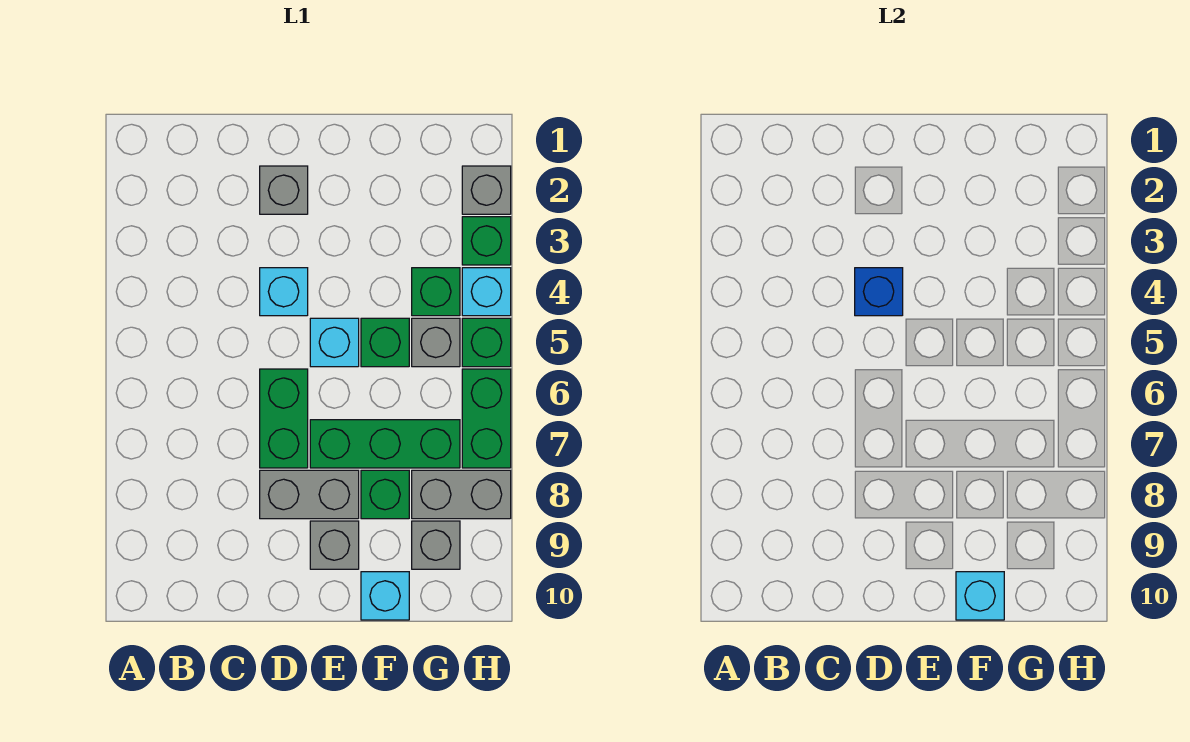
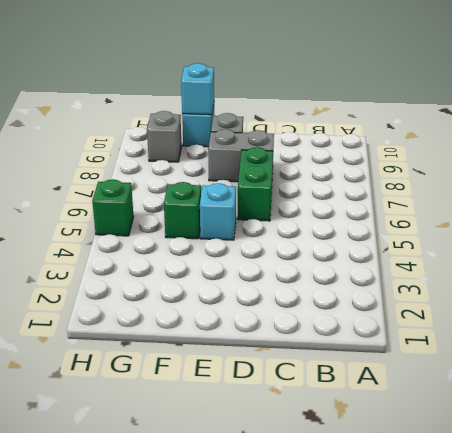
none -> grey 1x1 brick [260,166,308,214]
none -> cyan 1x1 brick [260,268,308,316]
none -> green 1x3 brick [310,420,460,468]

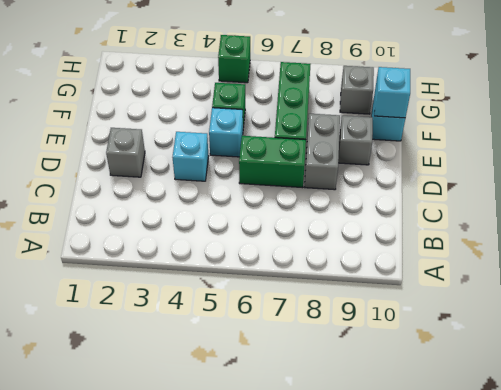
none -> green 1x1 brick [361,470,409,519]
none -> green 1x1 brick [412,268,460,316]
none -> grey 1x1 brick [412,318,460,367]

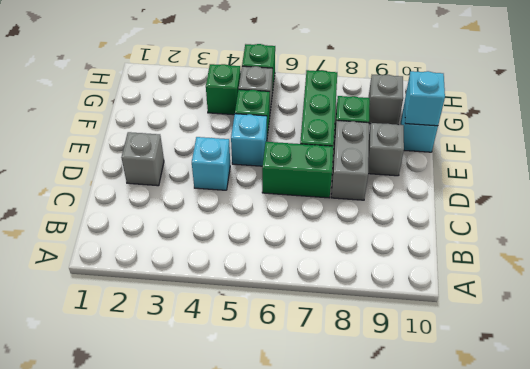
none -> grey 1x2 brick [412,470,511,519]
none -> grey 1x1 brick [462,166,511,214]
none -> green 1x1 brick [462,217,511,265]

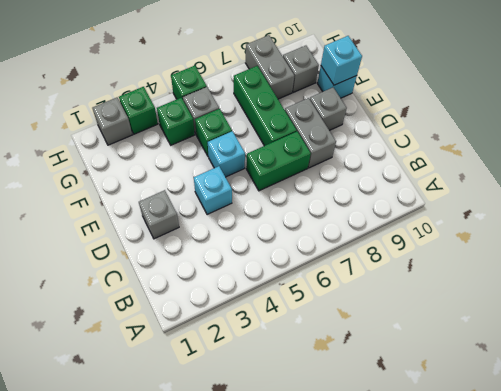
none -> green 1x1 brick [361,470,409,519]
none -> cyan 1x1 brick [462,268,511,316]
none -> green 1x2 brick [462,369,511,468]

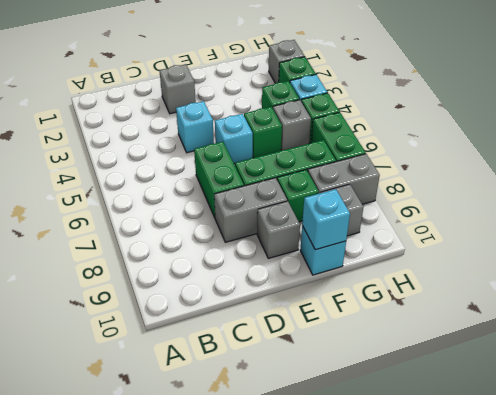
none -> blue 1x1 brick [855,268,903,316]

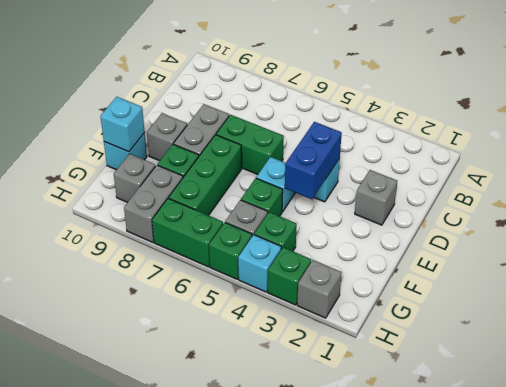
blue 1x2 brick [285,122,342,199] -> blue 1x1 brick [855,268,903,316]

